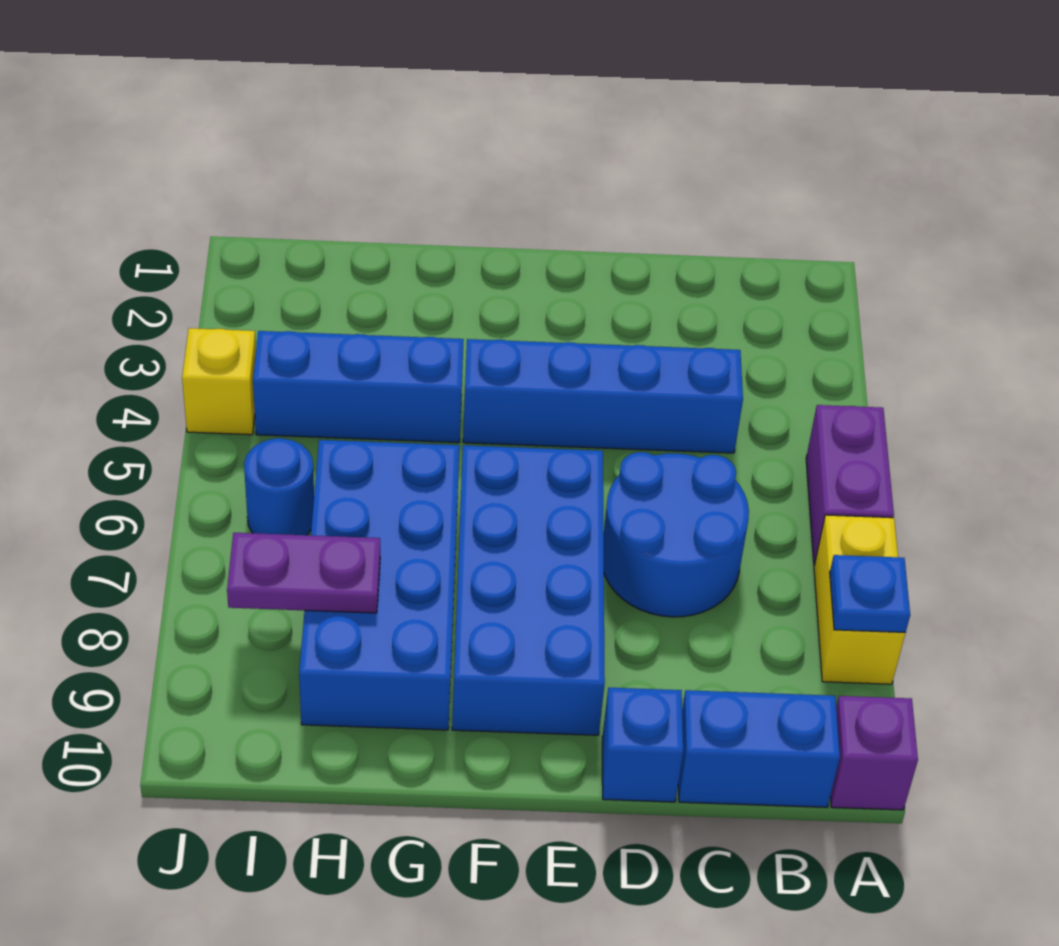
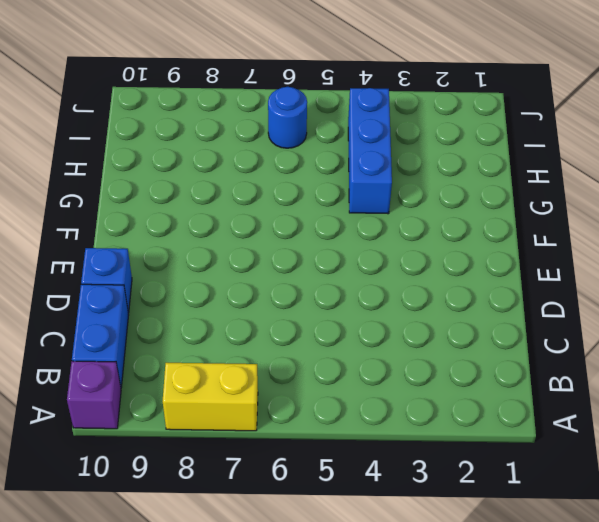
none -> purple 1x2 brick [806,405,894,565]
none -> blue 1x4 brick [463,339,743,453]
none -> blue 2x2 round brick [604,452,749,617]

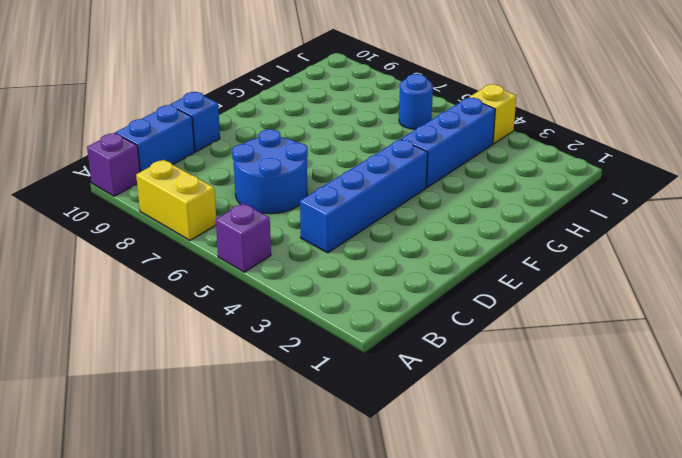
purple 1x1 brick [216,203,271,272] -> purple 1x2 brick [806,405,894,565]
none -> blue 2x4 brick [452,445,605,735]
none -> blue 2x4 brick [299,440,459,730]
none -> blue 1x1 plate [830,555,910,632]

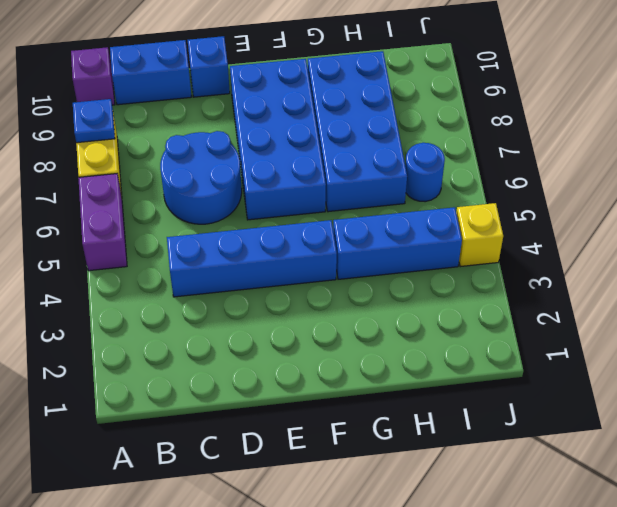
none -> purple 1x2 plate [227,533,380,613]

